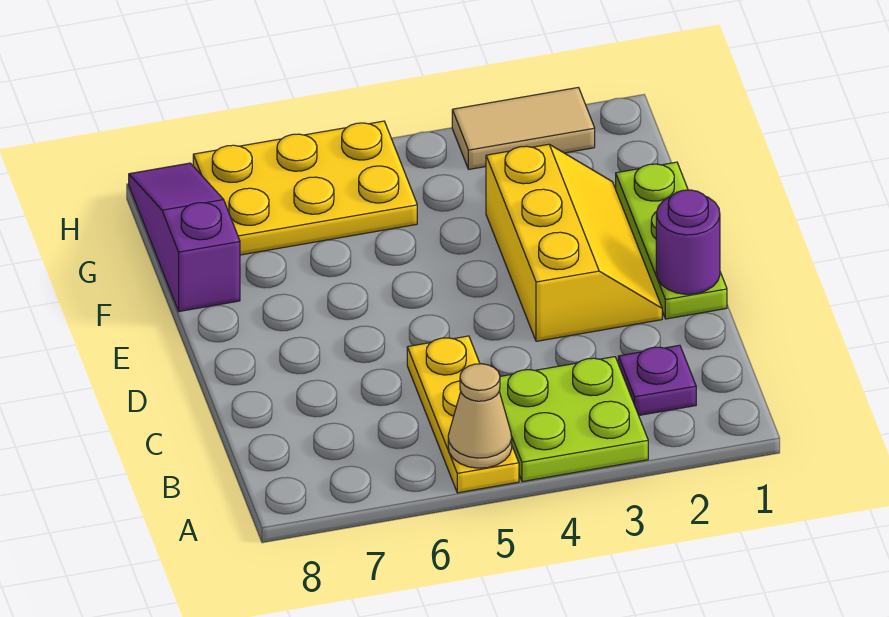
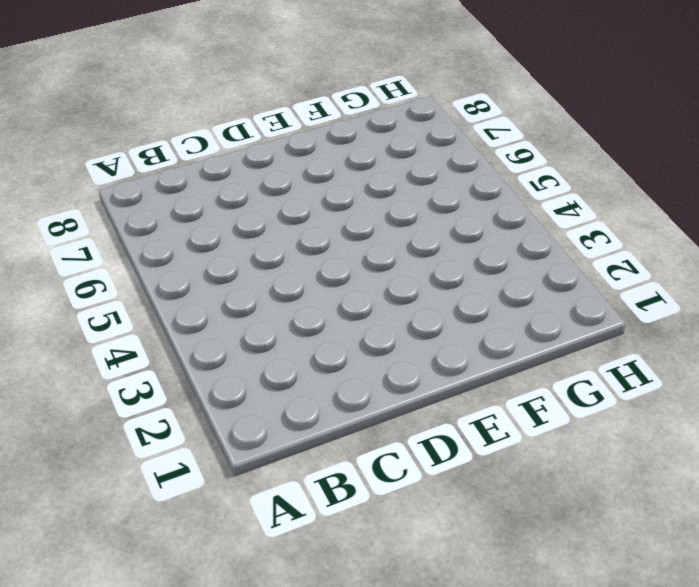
none -> lime 2x2 plate [499,357,648,482]
none -> yellow 1x3 plate [407,336,519,493]

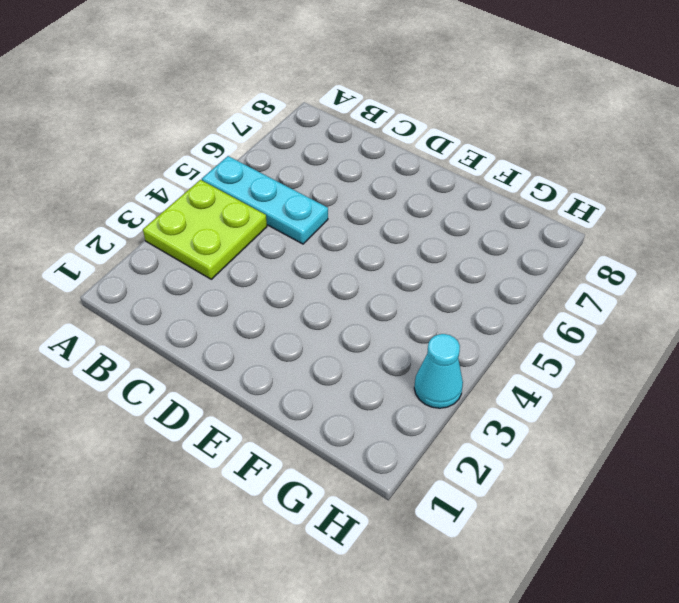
cyan 1x3 plate [202,156,328,244] -> yellow 1x3 plate [407,336,519,493]
cyan 1x1 cone [414,334,463,408] -> tan 1x2 tile [452,87,595,169]
none -> purple 1x1 plate [618,345,696,415]
none -> lime 1x3 plate [616,162,727,319]

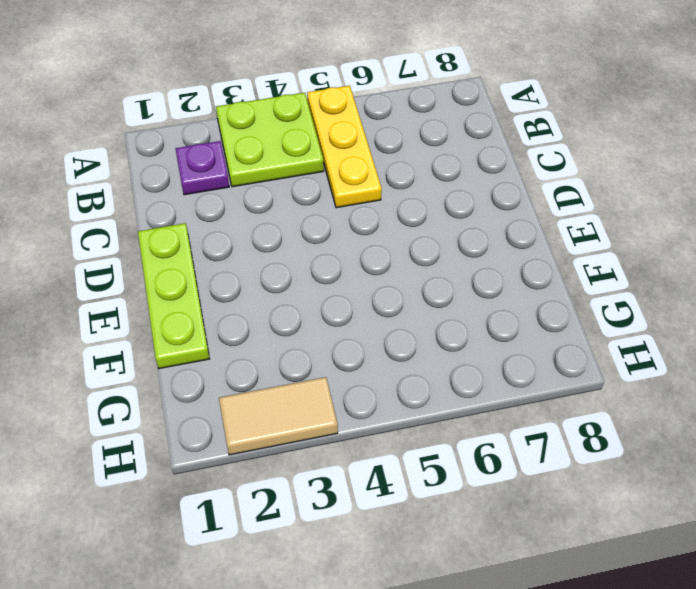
none -> yellow 2x3 slope [486,144,662,341]
none -> purple 1x3 slope [129,163,240,311]

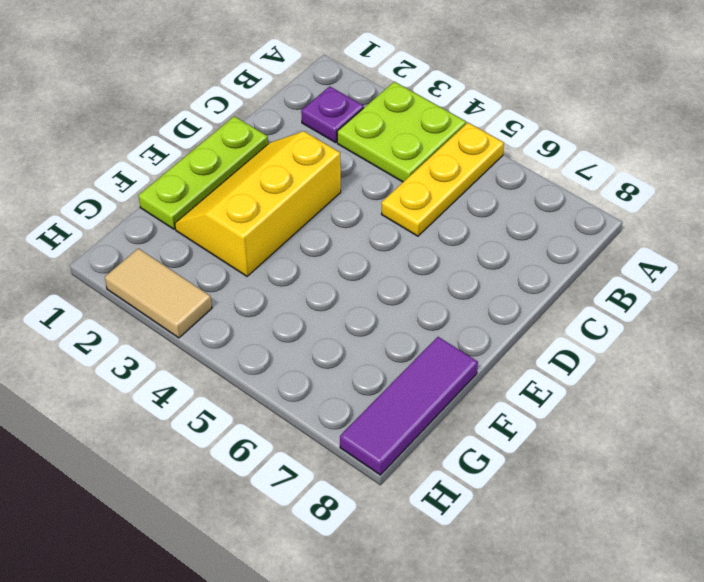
purple 1x3 tile [340,337,478,475] -> purple 1x3 slope [129,163,240,311]
none -> yellow 2x3 plate [193,121,417,255]
none -> tan 1x1 cone [448,364,512,468]

